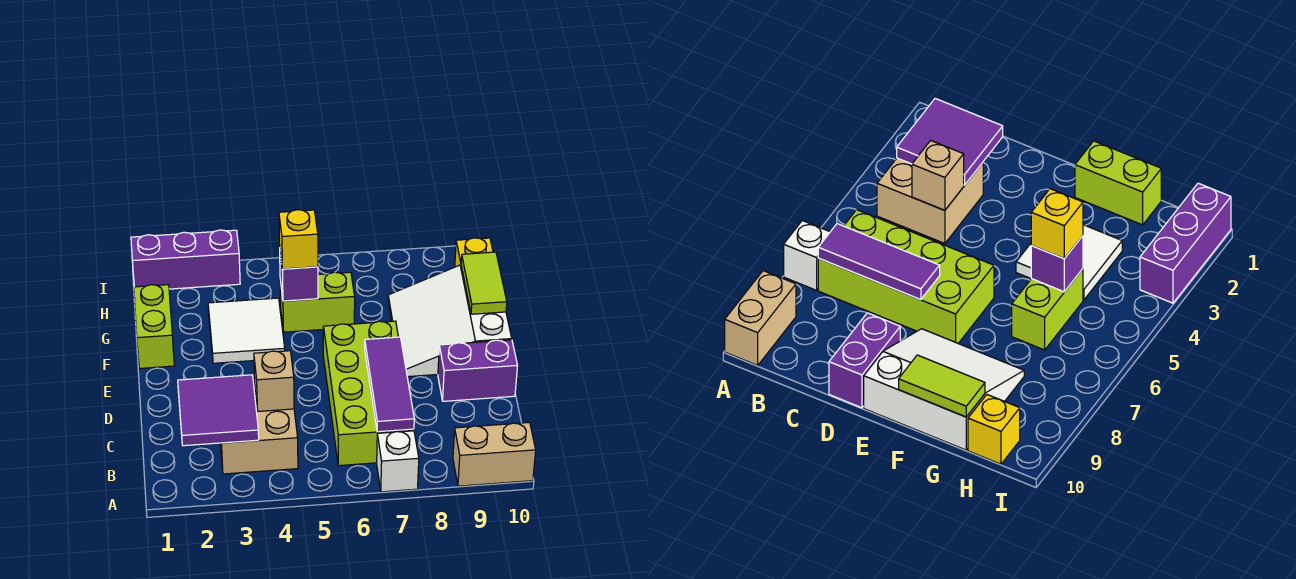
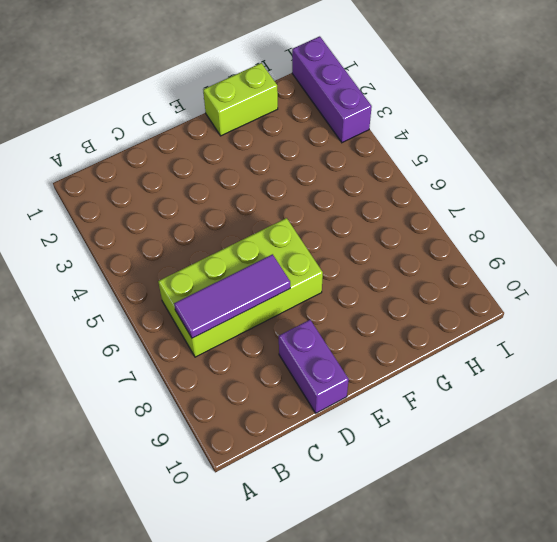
none -> white 1x1 brick [377,431,419,492]
none -> tan 1x2 brick [453,422,536,486]
none -> tan 2x2 brick [220,385,298,474]

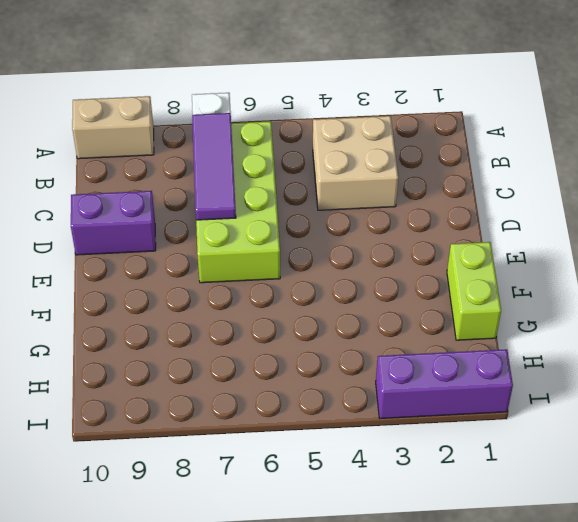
none -> white 3x3 slope [388,265,512,377]
none -> white 2x2 tile [208,298,285,363]
none -> lime 1x2 brick [280,272,355,332]

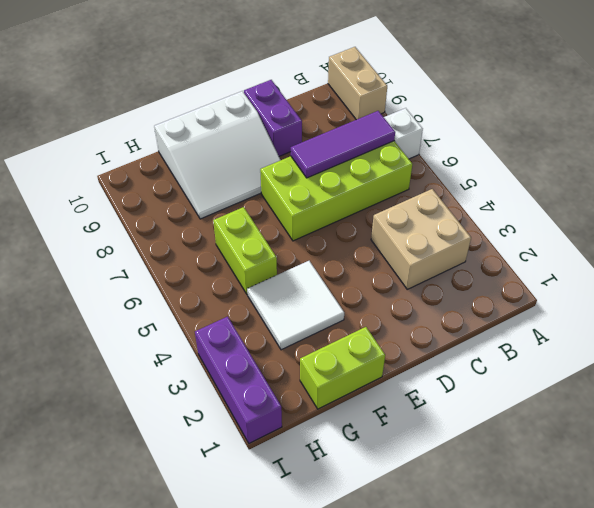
none -> yellow 1x1 brick [455,238,493,267]
none -> purple 2x2 tile [178,375,259,446]
none -> tan 1x1 brick [254,351,294,411]

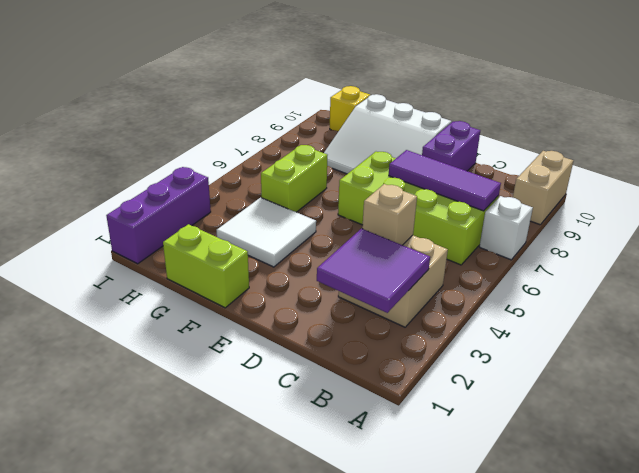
none -> lime 1x2 tile [461,252,507,314]
none -> purple 1x1 brick [280,253,318,301]
none -> yellow 1x1 brick [279,210,318,269]

